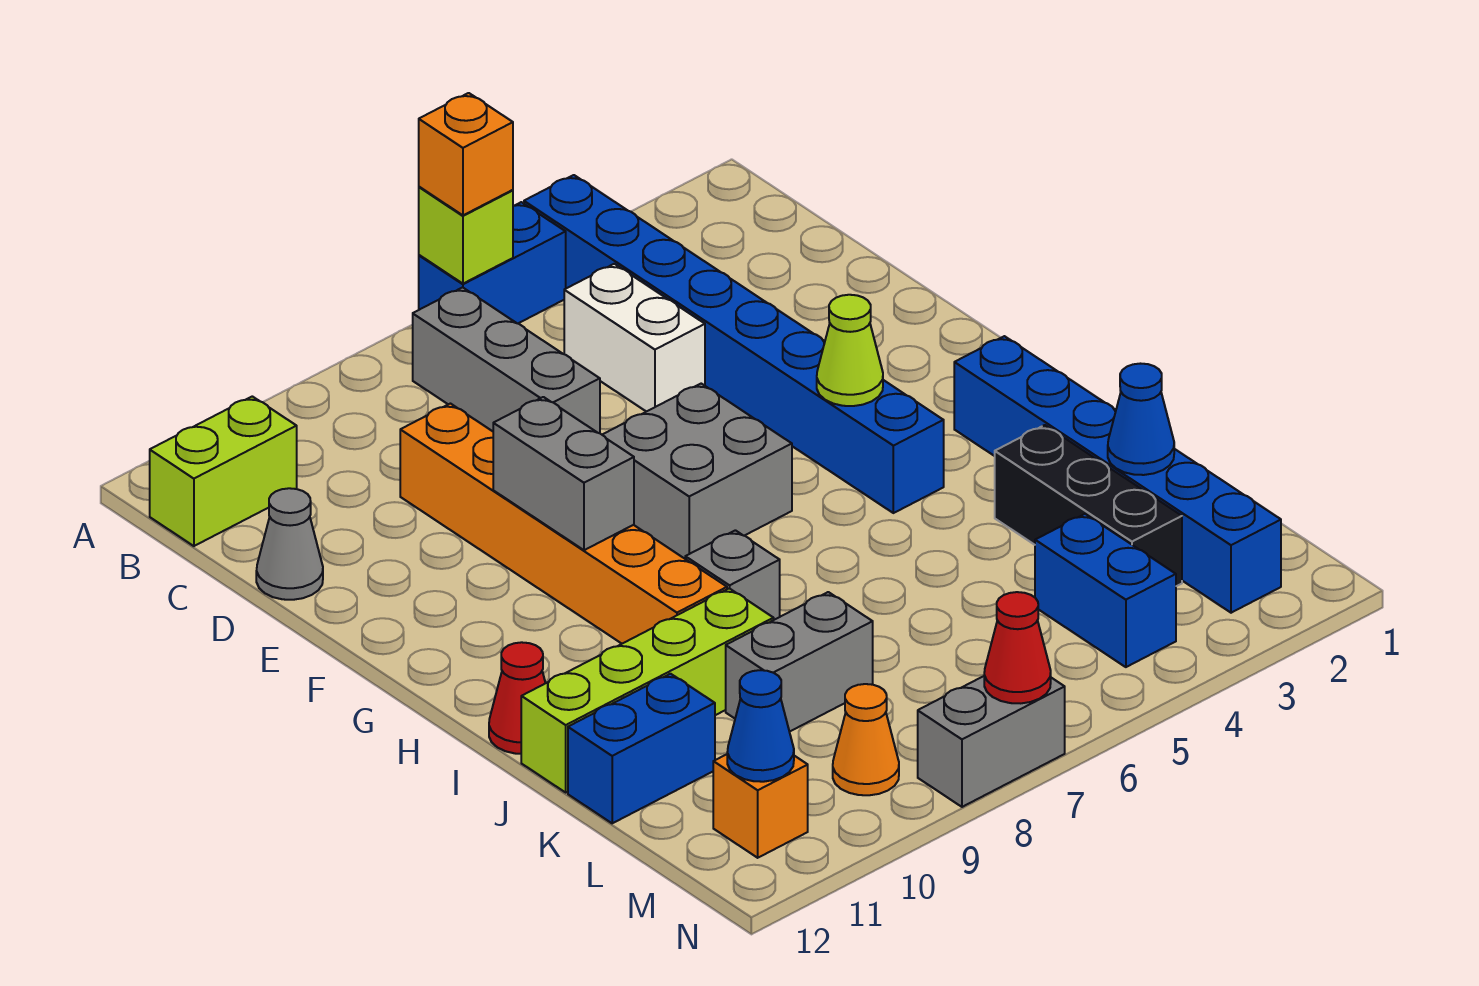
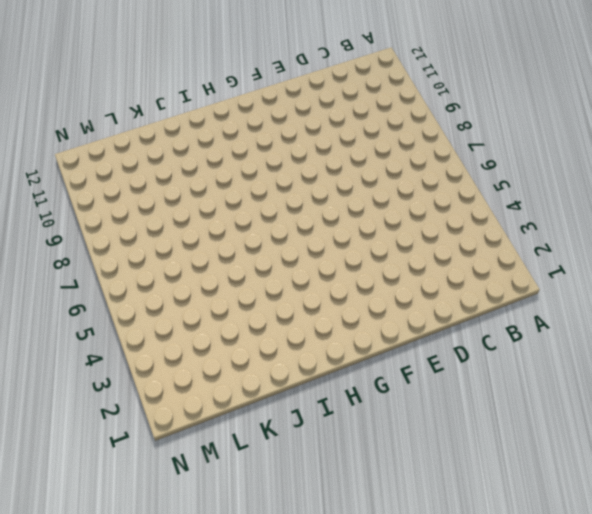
none -> blue 1x8 brick [524,175,944,513]
none -> blue 1x2 brick [419,202,566,324]
none -> grey 1x3 brick [413,287,600,433]

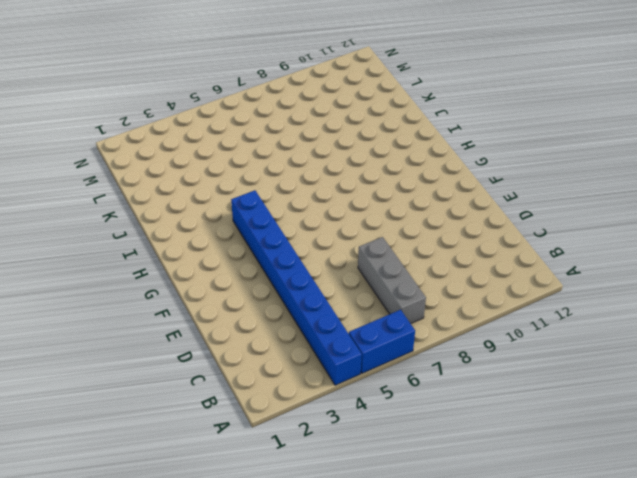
none -> lime 1x2 brick [150,396,297,546]
none -> white 1x2 brick [564,264,705,412]
none -> orange 1x6 brick [400,404,727,644]

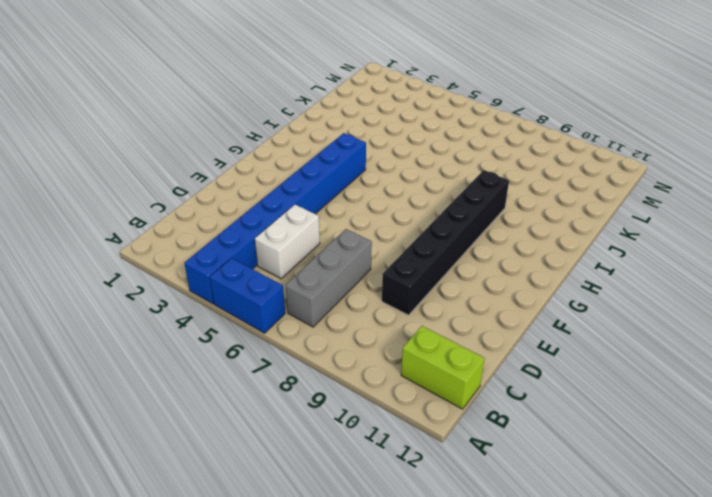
black 1x6 brick [382,170,509,315] -> orange 1x6 brick [400,404,727,644]
none -> grey 1x1 cone [256,488,323,600]
none -> grey 2x2 brick [602,384,792,559]
none -> blue 1x6 brick [954,336,1281,613]

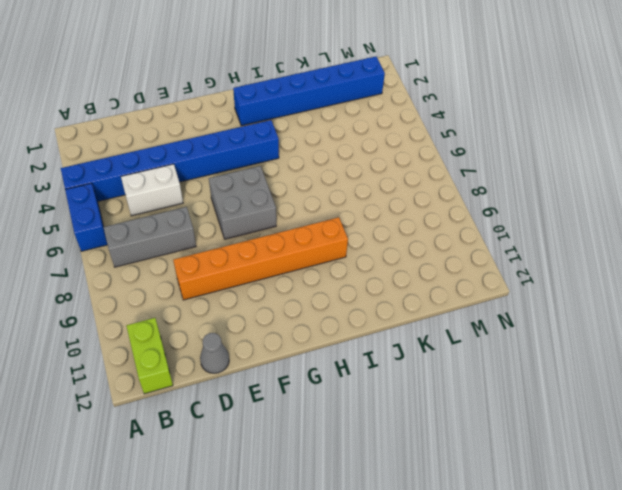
none -> grey 1x1 brick [685,530,780,620]
none -> red 1x1 cone [489,642,545,754]
none -> black 1x3 brick [995,425,1182,586]

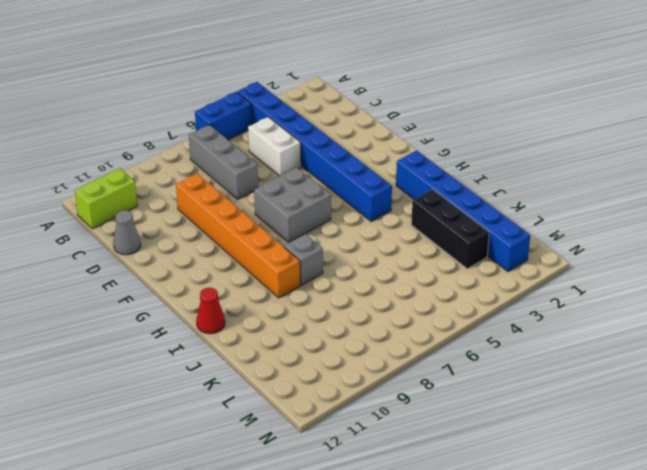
none -> lime 1x4 brick [521,588,774,792]
none -> grey 1x2 brick [726,592,873,732]
none -> blue 1x2 brick [568,674,715,823]

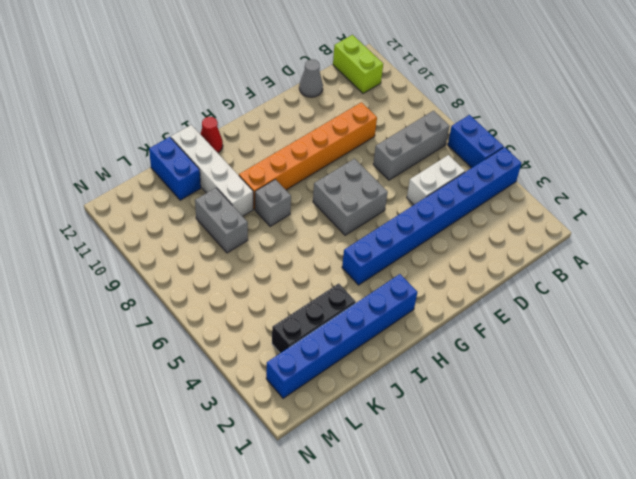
white 1x4 brick [171,125,253,216] -> lime 1x4 brick [521,588,774,792]
none -> blue 1x2 brick [1035,514,1176,667]
none -> orange 1x1 cone [833,684,899,795]
none -> orange 1x1 brick [713,754,808,858]

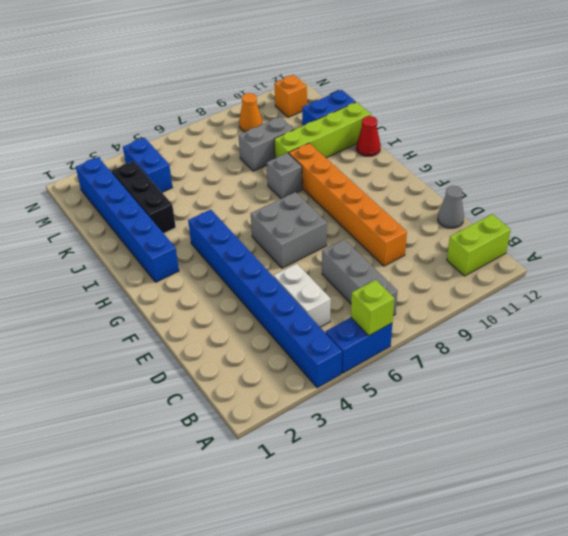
none -> grey 1x2 brick [918,676,1065,807]
none -> grey 1x2 brick [493,397,634,550]
none -> lime 1x1 cone [817,295,883,406]

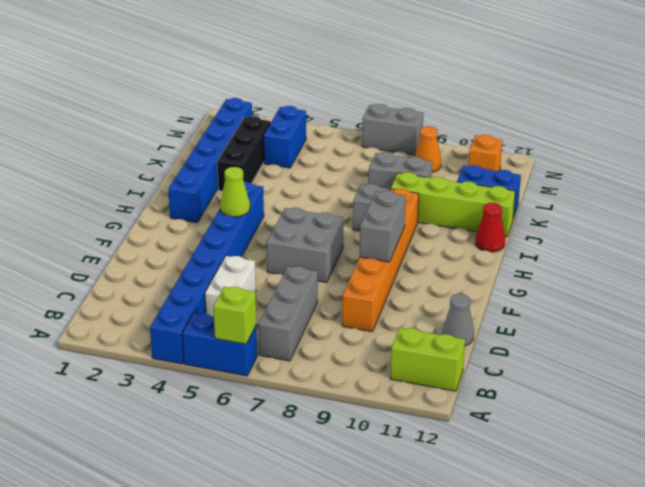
none -> blue 1x1 cone [1108,364,1174,475]
none -> blue 1x1 cone [727,670,794,782]
none -> red 1x1 cone [984,592,1051,703]

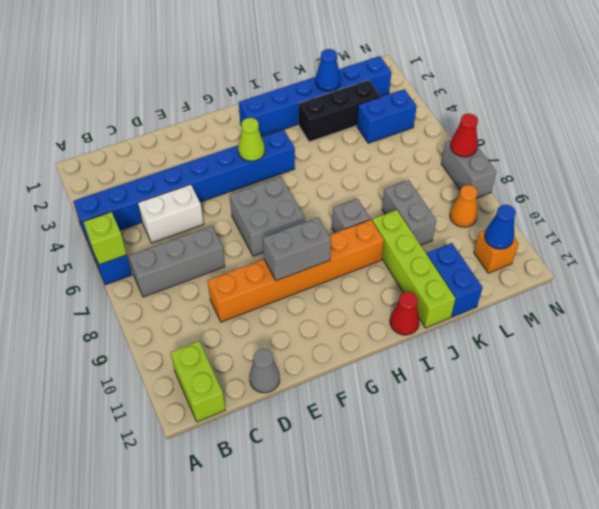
none -> orange 1x1 brick [419,93,513,215]

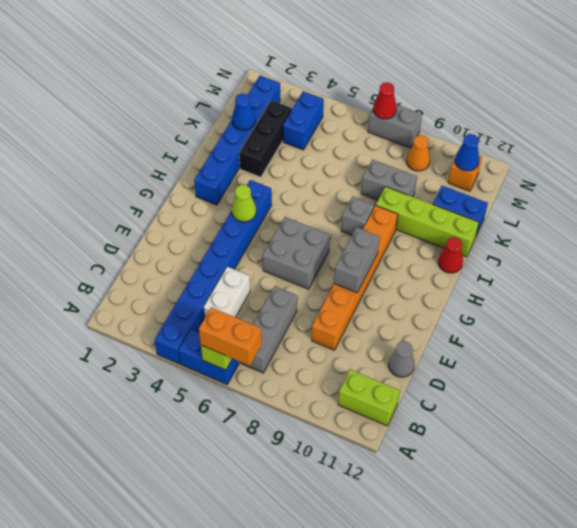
orange 1x2 brick [199,307,262,366] -> orange 1x1 brick [419,93,513,215]

